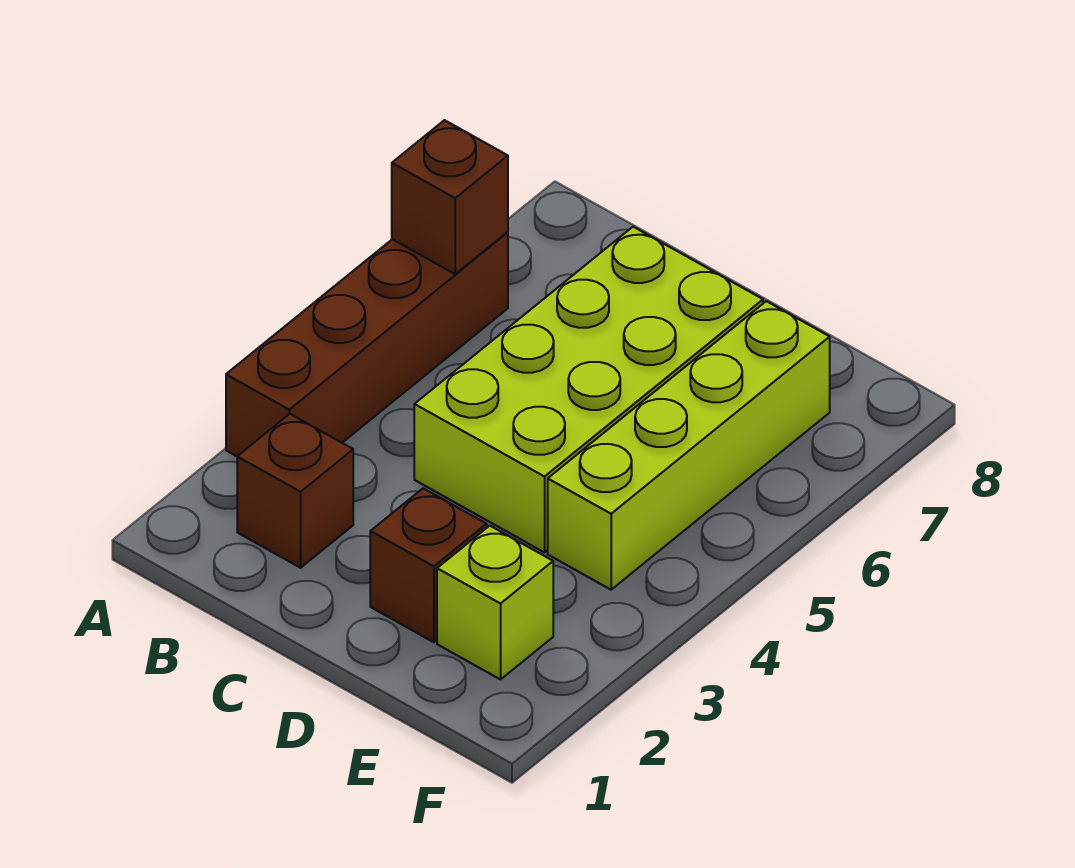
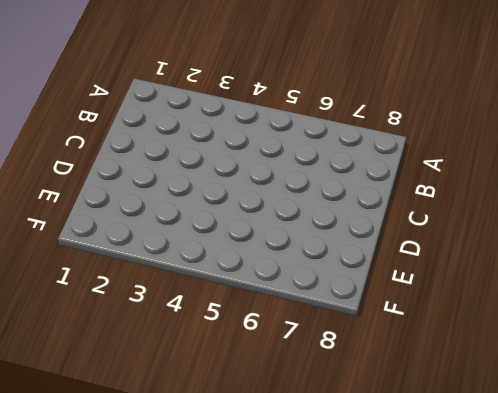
none -> brown 1x4 brick [226,232,508,456]
none -> brown 1x1 brick [237,414,353,568]

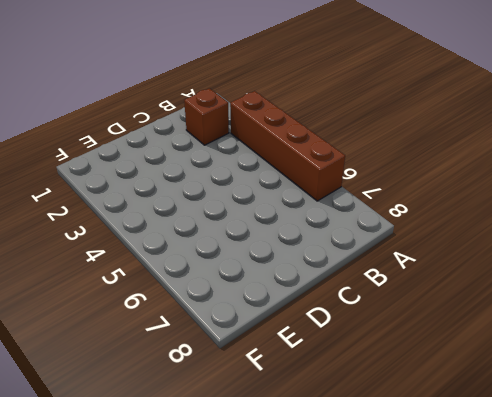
none -> lime 2x4 brick [414,227,763,552]
none -> brown 1x1 brick [370,488,487,642]

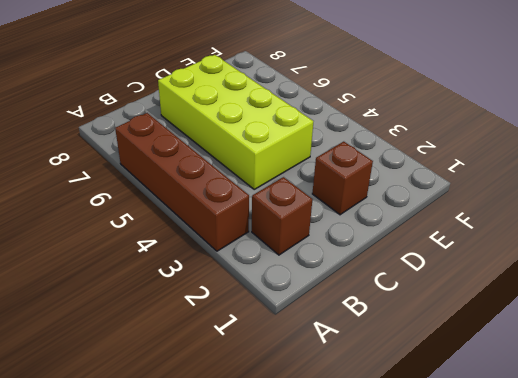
none -> lime 1x1 brick [437,526,553,679]
none -> lime 1x4 brick [548,301,830,590]

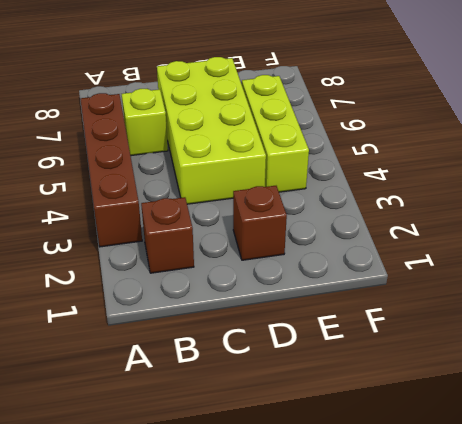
lime 1x1 brick [122,89,168,156] -> lime 1x1 brick moved to [437,526,553,679]
lime 1x3 brick [242,75,309,192] -> lime 1x4 brick [548,301,830,590]
none -> brown 1x1 brick [392,120,508,274]

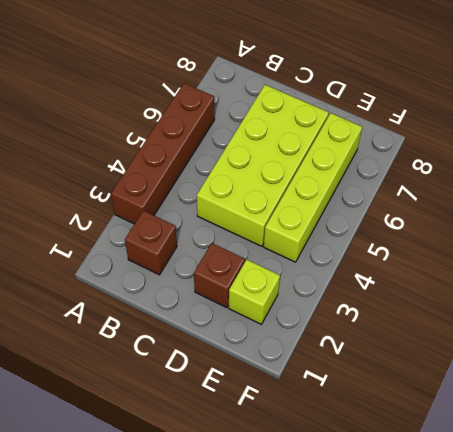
none -> brown 1x1 brick [392,120,508,274]

